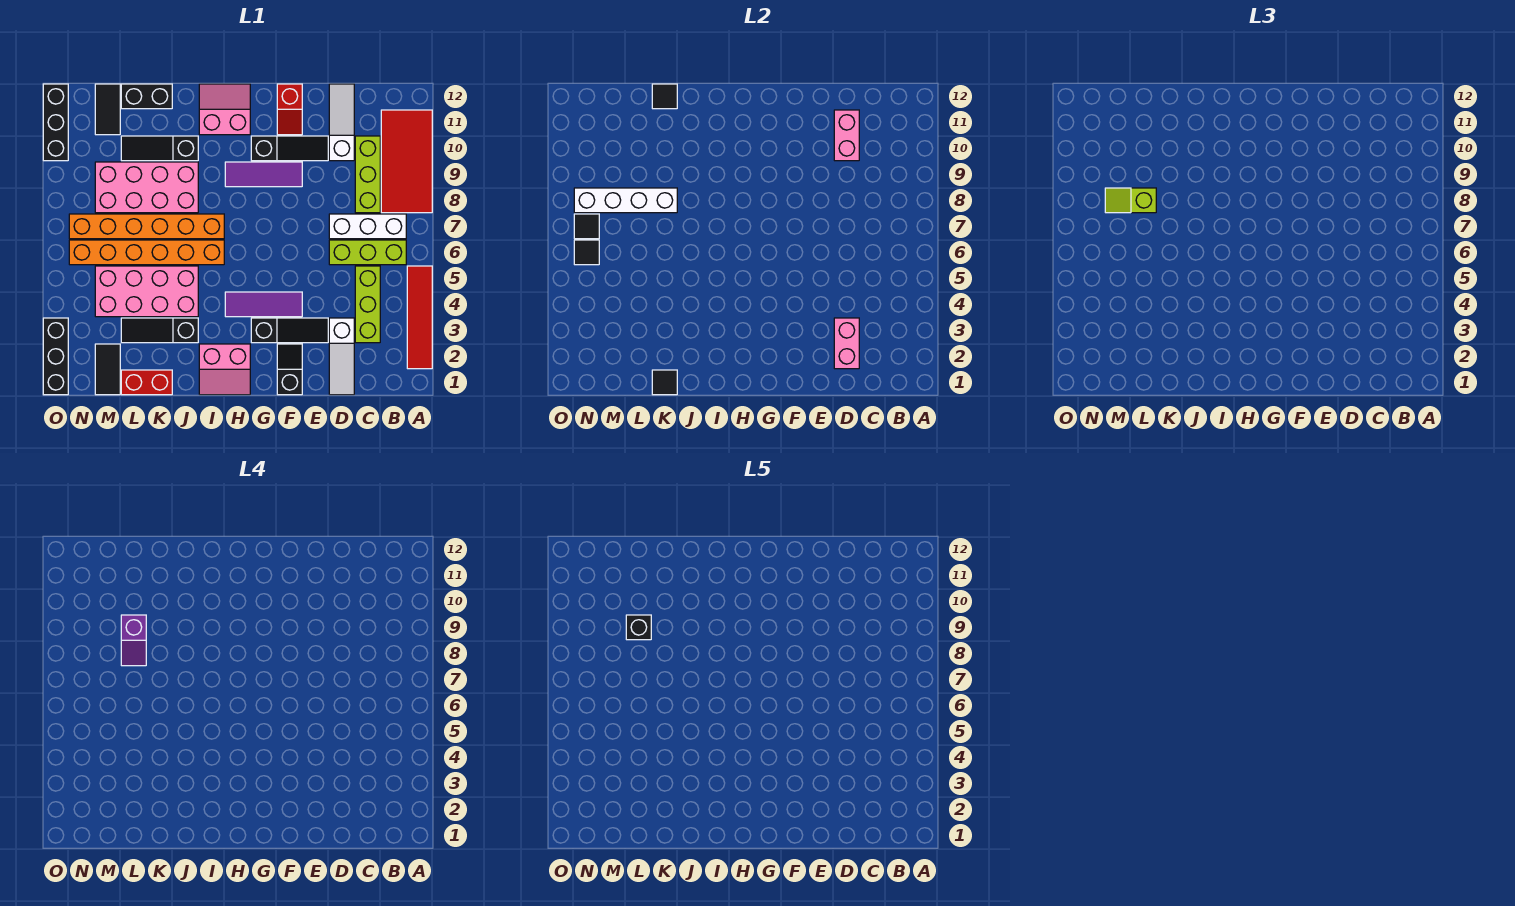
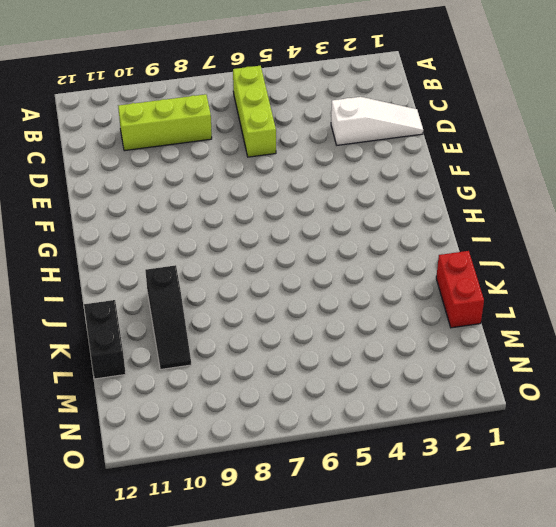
none -> red 1x4 tile [407,266,432,369]
none -> red 2x4 tile [381,110,432,213]
none -> white 1x3 brick [329,214,406,239]
none -> lime 1x3 brick [355,266,380,343]

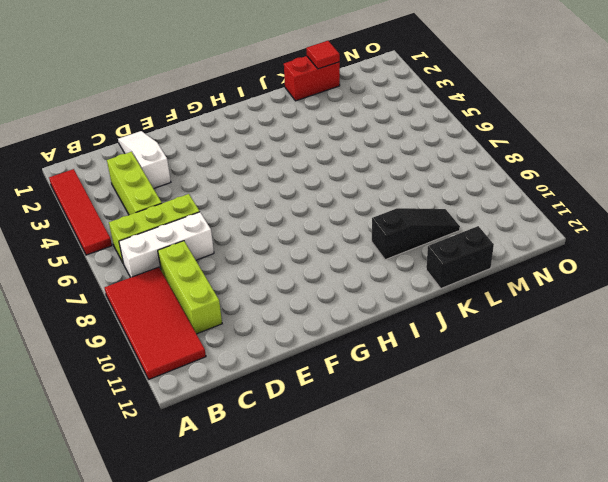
red 1x1 tile [306,41,340,69] -> none
none -> white 1x3 slope [329,84,354,161]
none -> black 1x3 slope [251,318,328,343]
none -> black 1x3 slope [251,136,328,161]
none -> black 1x2 slope [277,344,302,395]

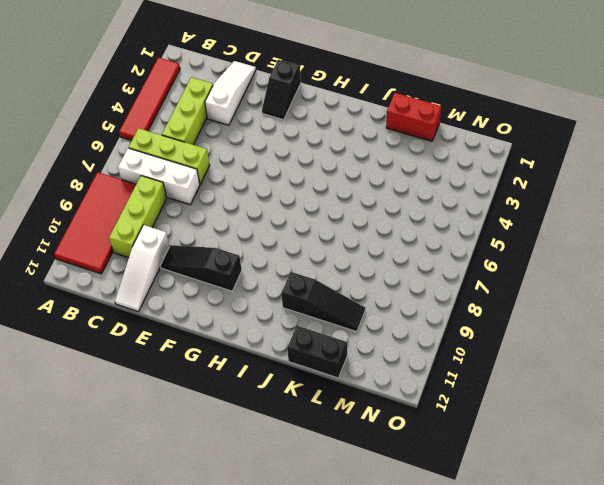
none -> black 1x3 slope [251,318,328,343]
none -> purple 1x3 tile [225,292,302,317]
none -> purple 1x3 tile [225,162,302,187]
none -> red 1x2 slope [277,84,302,135]

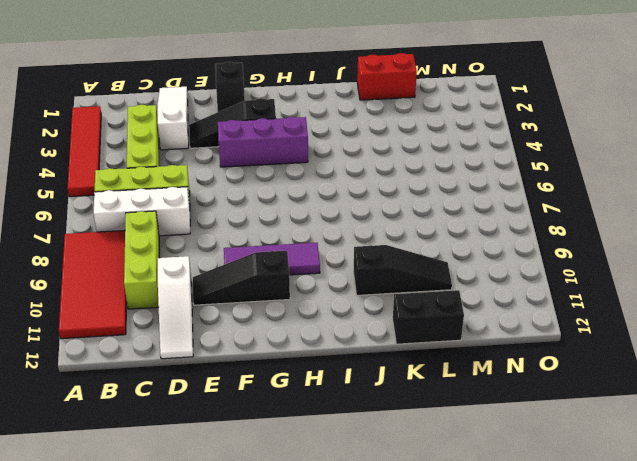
purple 1x3 brick [218,117,308,167] -> purple 1x3 tile [225,292,302,317]
none -> red 1x2 slope [277,84,302,135]
none -> pink 2x2 slope [199,344,250,395]
none -> pink 2x2 slope [199,84,250,135]
none -> orange 1x6 brick [69,240,224,265]

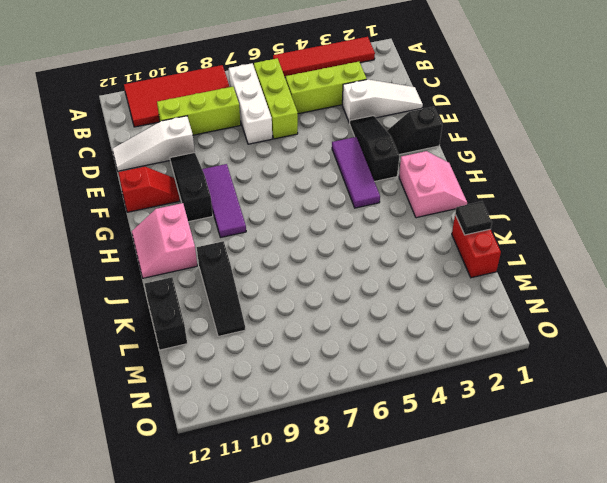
none -> orange 1x6 brick [69,240,224,265]
none -> orange 1x6 brick [69,214,224,239]
none -> black 1x3 slope [121,318,198,343]
none -> pink 2x4 brick [95,266,198,317]

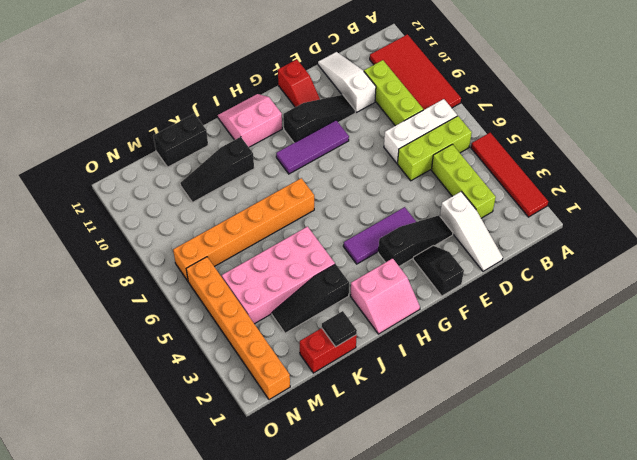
orange 1x6 brick [186,257,290,400] -> orange 1x6 brick turned to [69,240,224,265]
none -> pink 2x4 brick [95,162,198,213]
none -> black 1x2 tile [95,344,120,395]
none -> black 1x2 tile [95,84,120,135]
none -> black 1x3 brick [43,318,68,395]

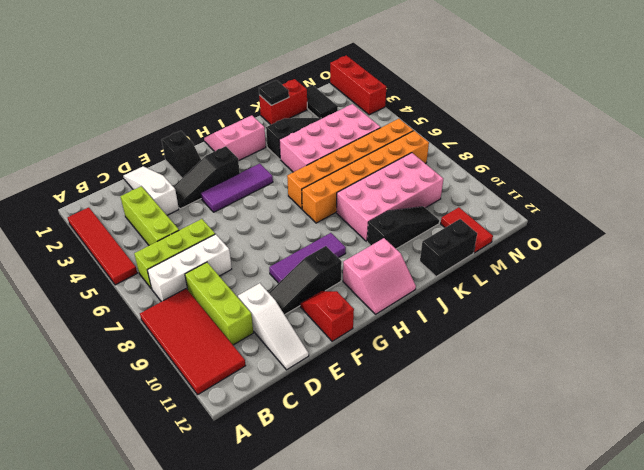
red 1x2 tile [441,207,493,253] -> black 1x2 tile [95,84,120,135]
red 1x3 brick [330,55,386,115] -> black 1x3 brick [43,318,68,395]
none -> black 1x3 brick [43,84,68,161]
none -> pink 1x2 brick [834,318,859,369]
none -> pink 1x2 brick [834,110,859,161]
none -> white 1x4 brick [574,188,677,213]

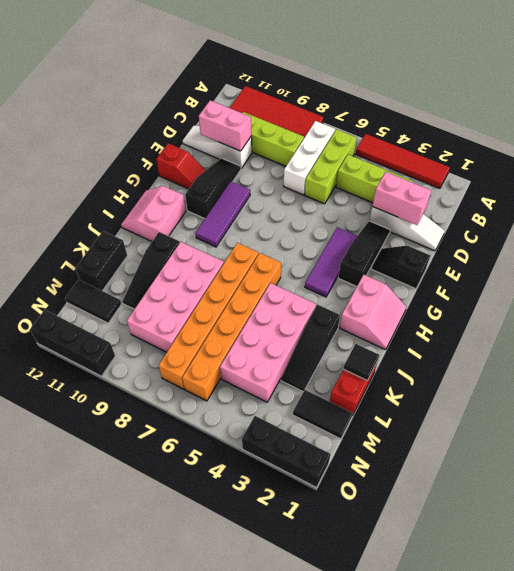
none -> white 1x4 brick [574,188,677,213]
none -> black 1x1 tile [652,84,677,109]
none -> black 1x1 tile [574,240,599,265]
none -> black 1x1 tile [574,214,599,239]

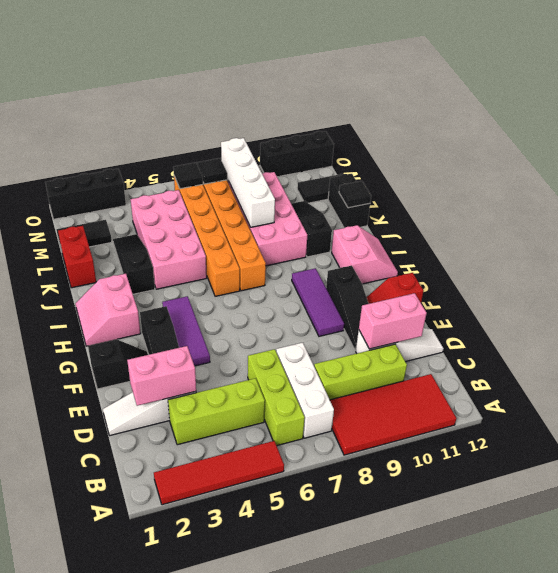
none -> black 1x1 tile [652,370,677,395]
none -> lime 1x2 slope [1105,188,1156,213]
none -> purple 1x2 slope [121,615,146,666]
none -> black 1x1 brick [626,615,651,640]

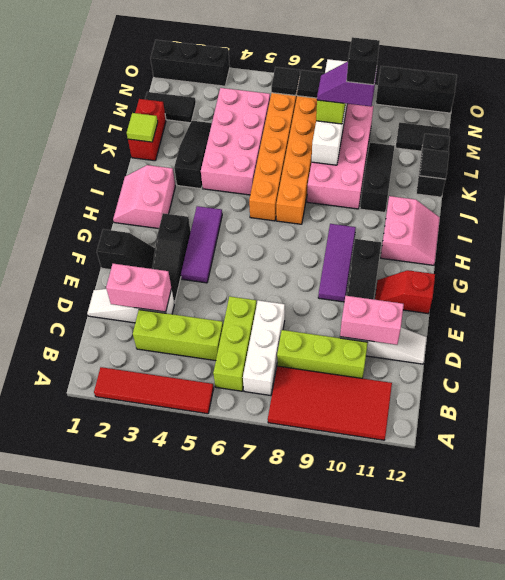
lime 1x1 tile [127,113,158,142] -> black 1x1 tile [652,370,677,395]

